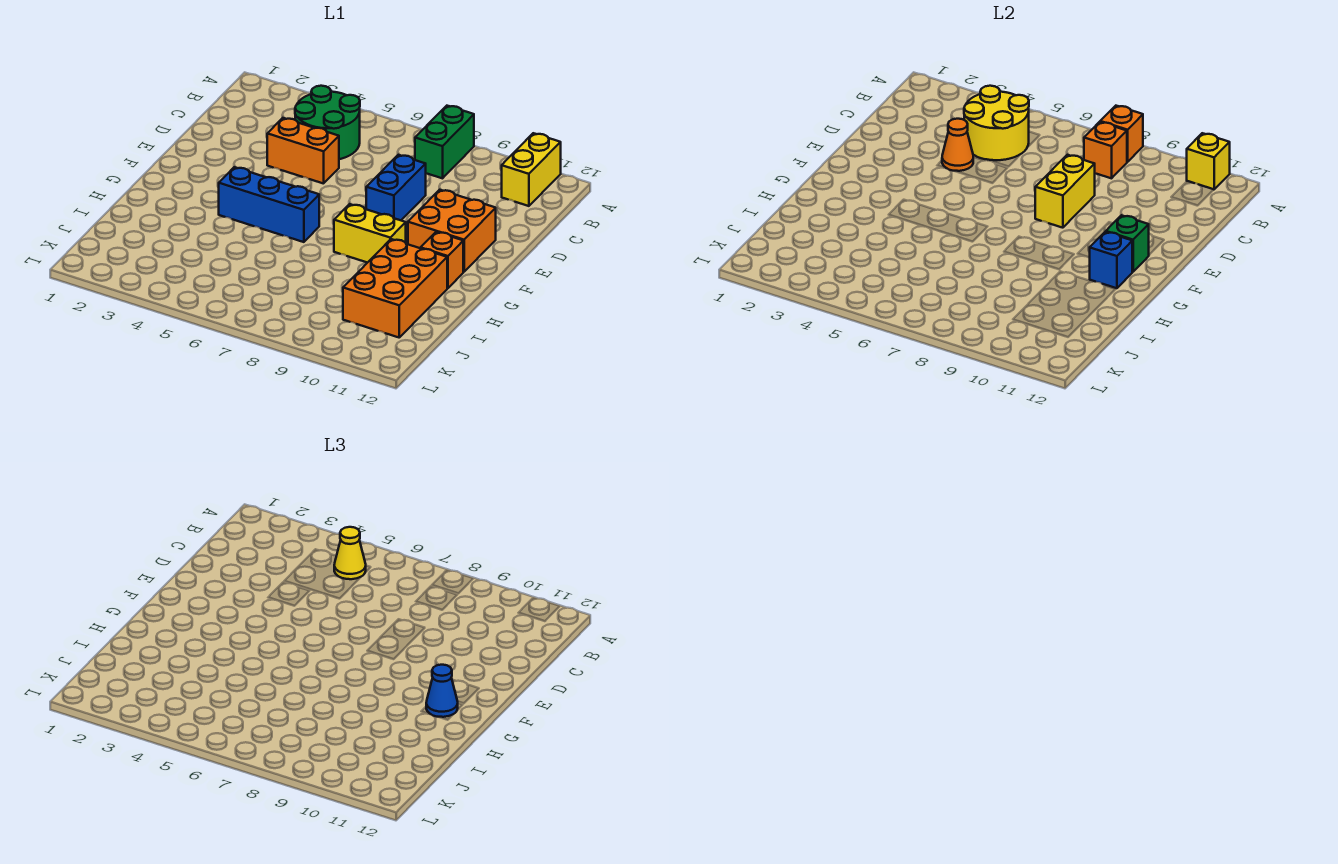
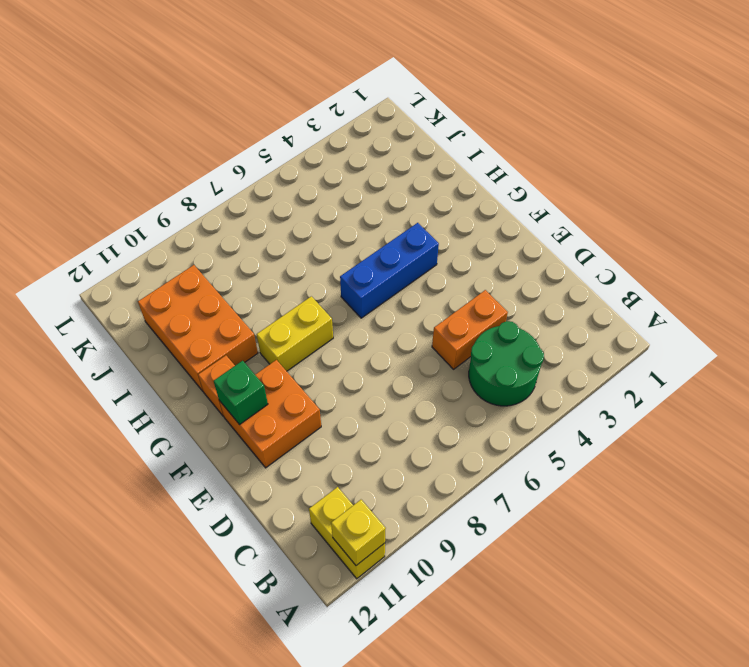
none -> green 1x2 brick [415,106,474,178]
none -> blue 1x2 brick [366,155,426,220]
none -> orange 1x1 brick [1100,106,1143,162]

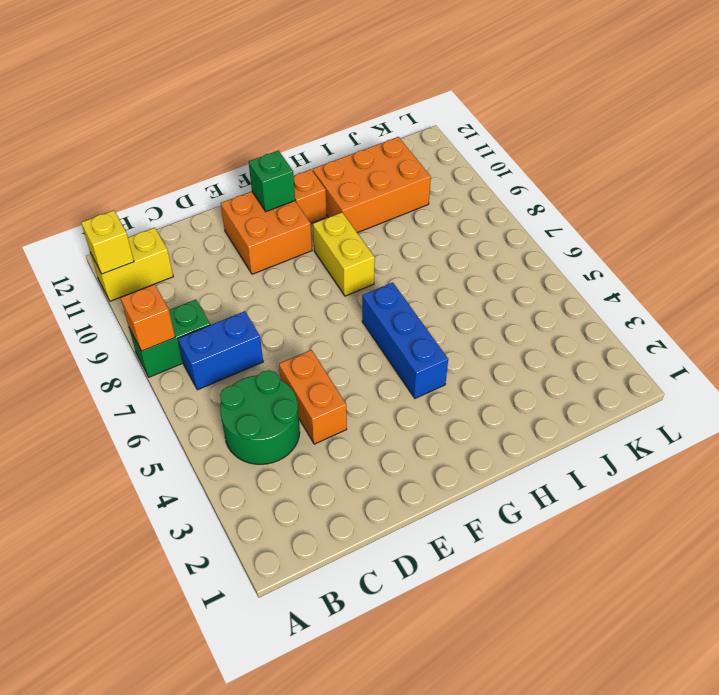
blue 1x2 brick [178,311,263,390] -> blue 1x2 brick moved to [366,155,426,220]
none -> yellow 2x2 round brick [964,86,1029,160]
none -> orange 1x1 brick [1084,122,1127,178]
none -> orange 1x1 cone [942,119,974,171]

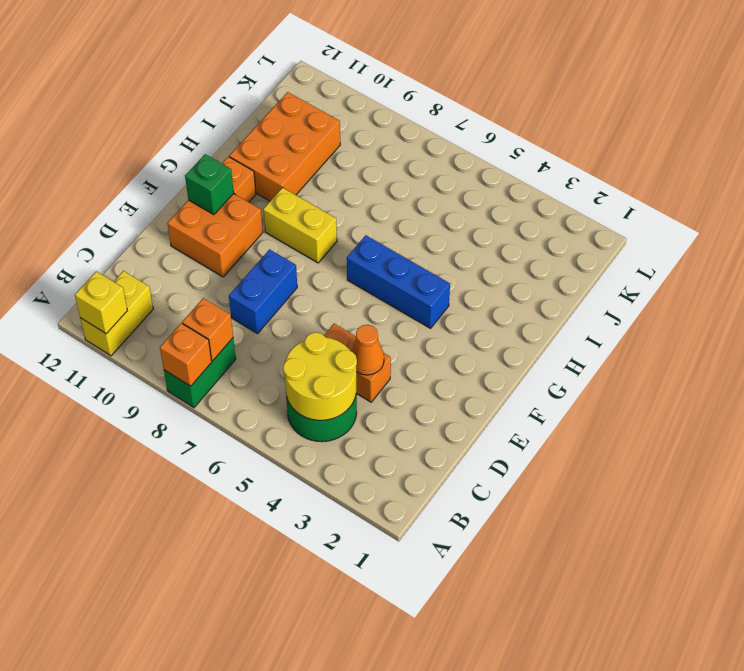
none -> yellow 1x2 brick [1035,155,1095,228]
none -> blue 1x1 brick [1089,232,1132,288]
none -> yellow 1x1 cone [334,527,366,579]

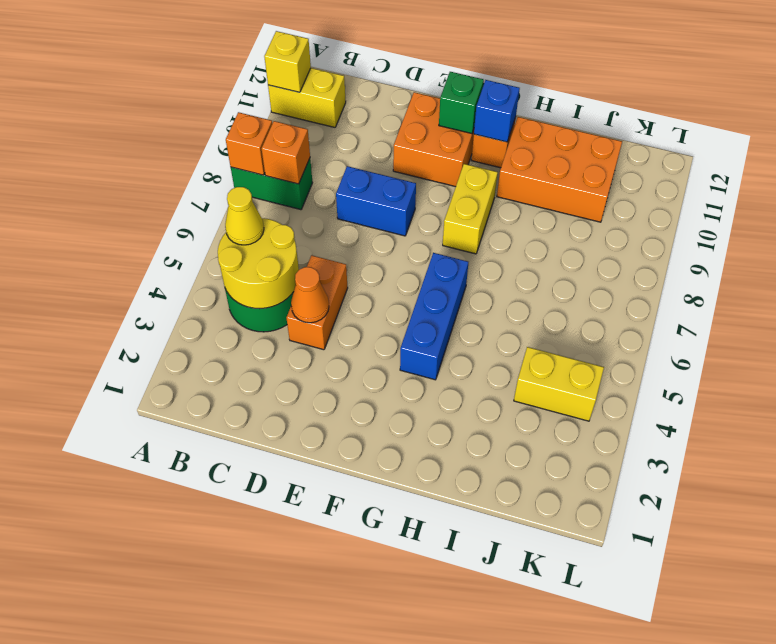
yellow 1x2 brick [514,347,604,421] -> yellow 1x2 brick moved to [1035,155,1095,228]
none -> blue 1x1 cone [426,665,458,717]

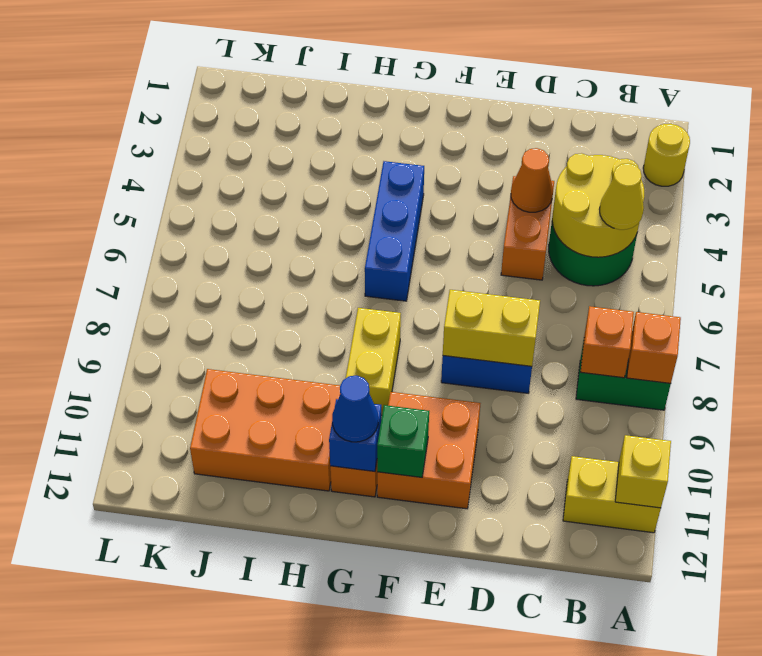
yellow 1x1 round brick [643,124,690,186] -> none

